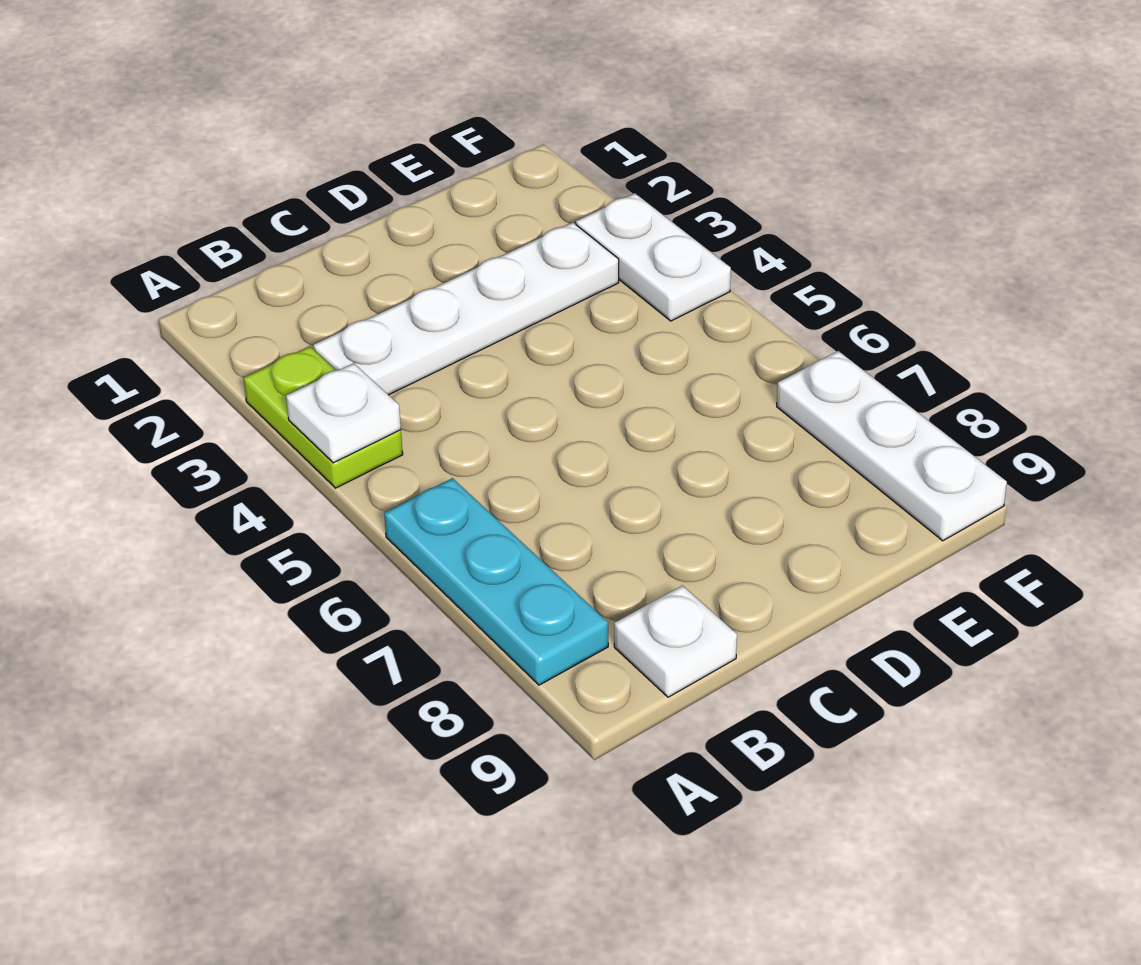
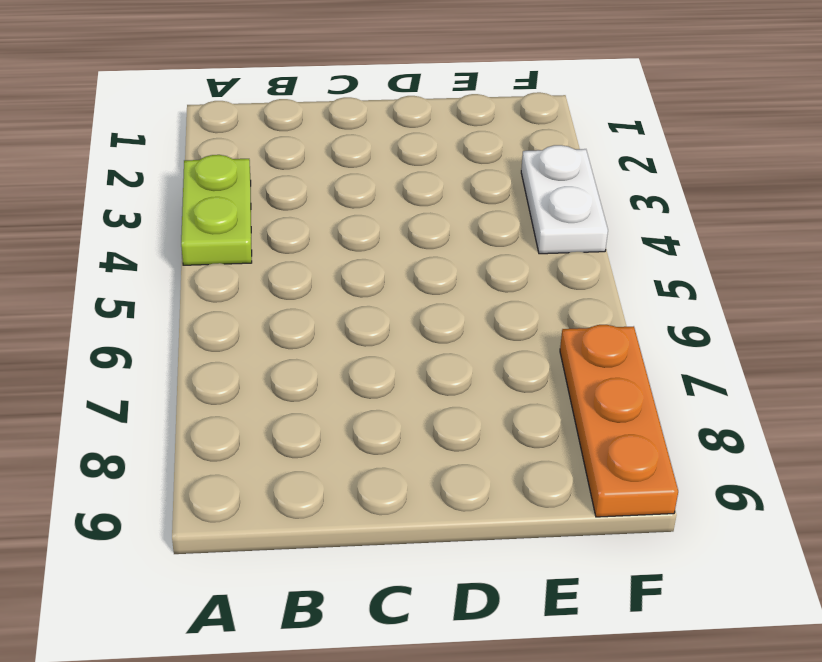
orange 1x3 plate [560,325,678,517] -> white 1x3 plate [777,351,1007,541]
none -> cyan 1x3 plate [384,478,608,685]
none -> white 1x4 plate [313,223,619,395]

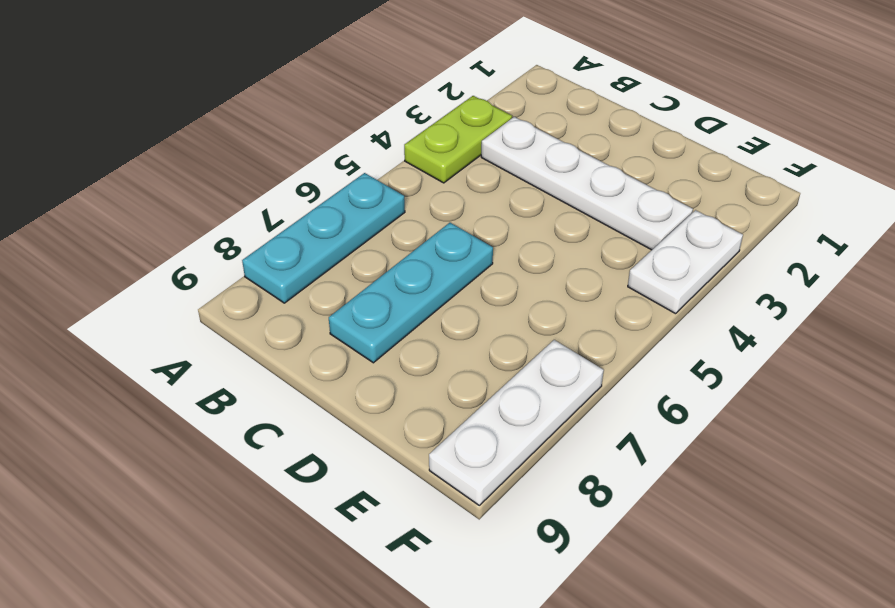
cyan 1x3 plate [329,223,493,363] -> none
none -> white 1x1 plate [614,585,737,697]
none -> white 1x1 plate [286,363,401,463]

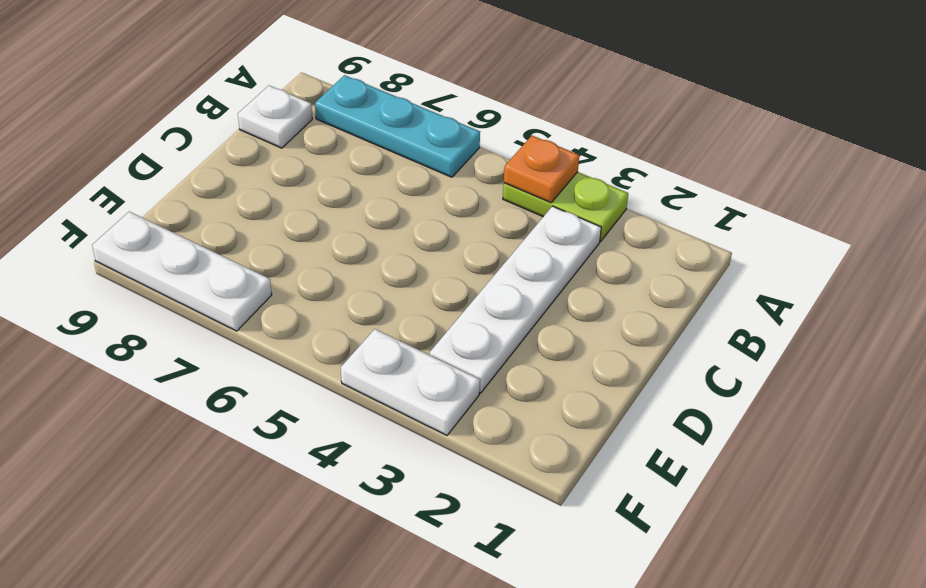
orange 1x1 plate [504,136,579,203] -> white 1x1 plate [286,363,401,463]

